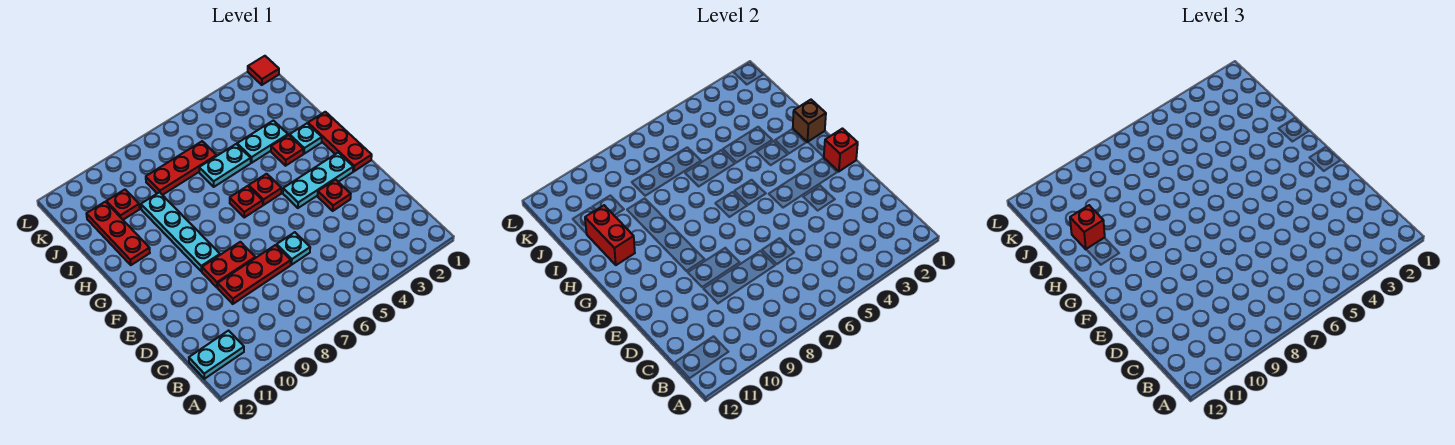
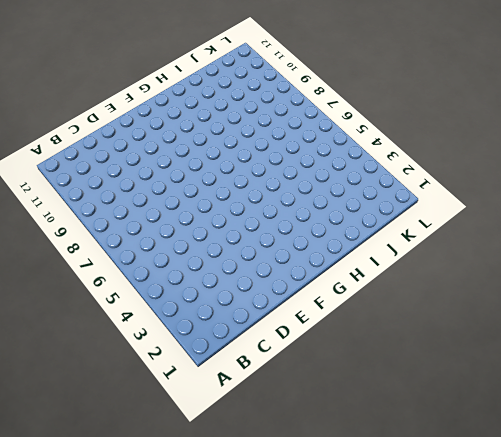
none -> cyan 1x2 plate [189,331,244,379]
none -> cyan 1x1 plate [277,232,310,264]
none -> red 1x3 plate [218,245,291,304]

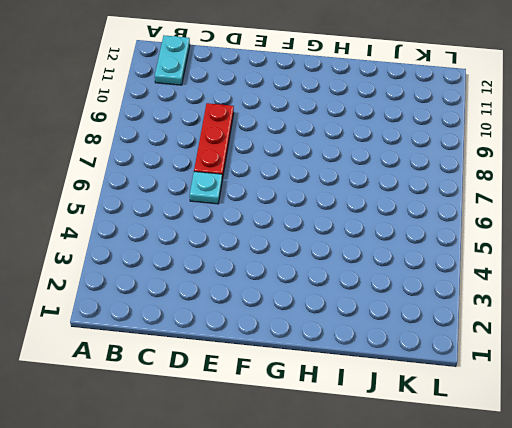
none -> red 1x1 plate [318,180,351,211]
none -> red 1x2 plate [202,242,255,288]
none -> red 1x3 plate [308,112,372,171]

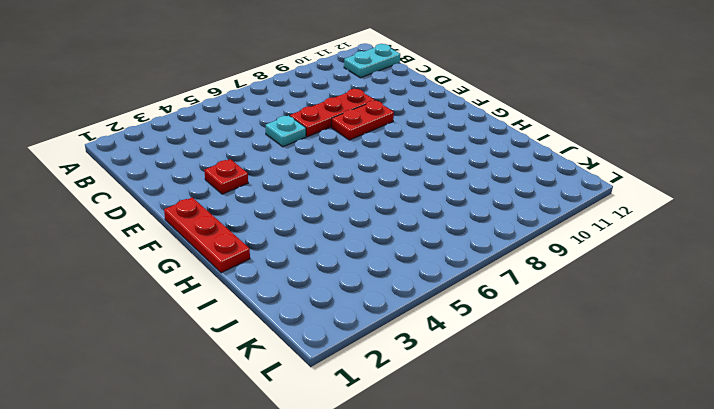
none -> cyan 1x3 plate [283,153,353,208]
none -> cyan 1x4 plate [141,192,220,271]
none -> red 1x1 plate [249,174,282,205]

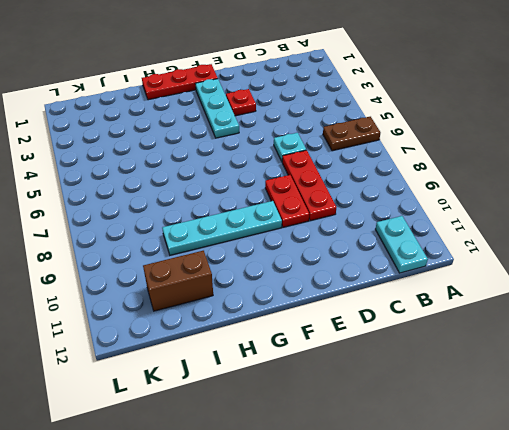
brown 1x2 plate [323,117,380,151] -> none
brown 1x2 brick [143,251,213,311] -> red 1x3 plate [87,202,150,265]
none -> red 1x1 plate [249,174,282,205]
none -> red 1x1 plate [230,186,263,217]
none -> cyan 1x1 plate [290,123,322,154]

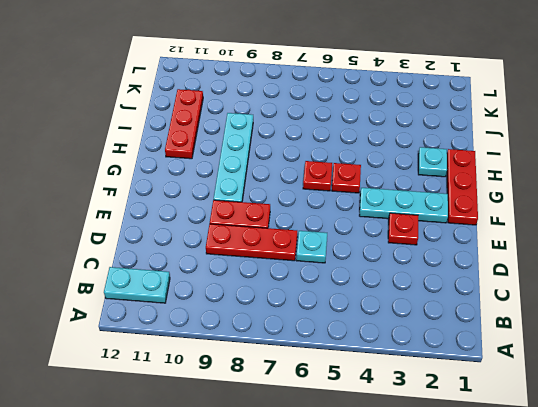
none -> red 1x1 plate [271,135,303,166]
none -> cyan 1x2 plate [237,121,288,163]
none -> cyan 1x2 plate [199,144,251,187]

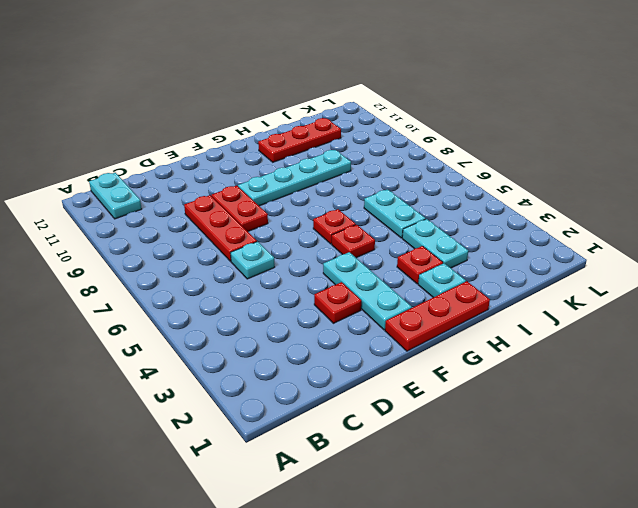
none -> red 1x3 plate [146,141,217,195]
none -> red 1x1 plate [106,190,140,220]
none -> red 1x1 tile [248,56,279,85]

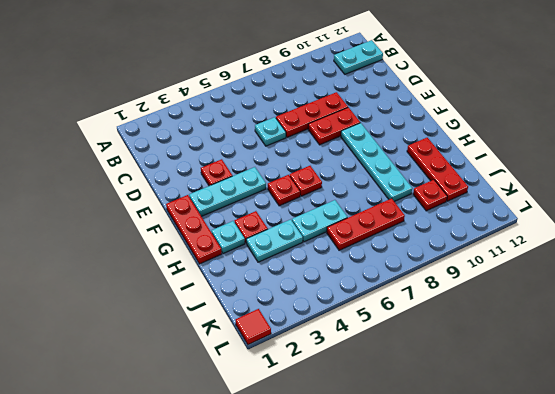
none -> red 1x1 brick [824,129,858,171]
none -> brown 1x1 brick [793,100,826,142]
none -> red 1x2 brick [585,205,635,265]

